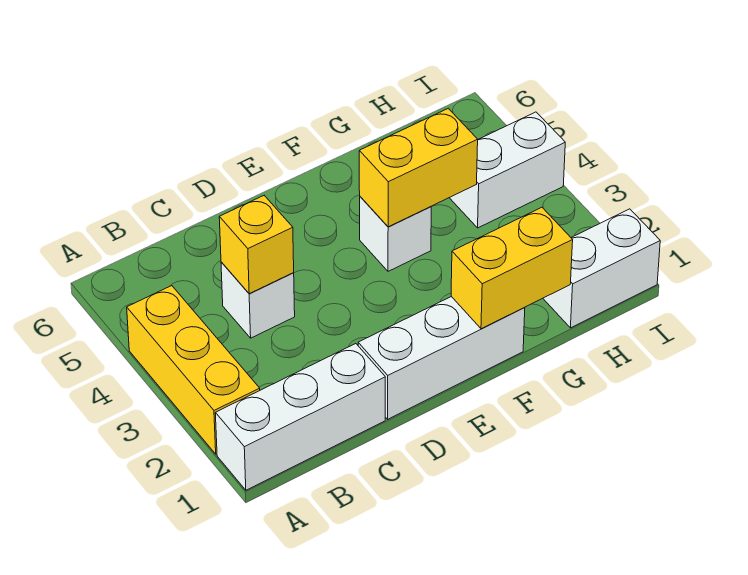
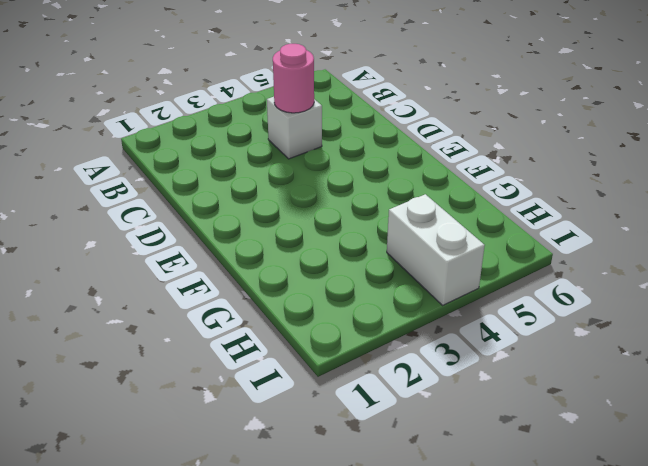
pink 1x1 round brick [273,44,314,113] -> yellow 1x1 brick [219,196,294,294]
none -> white 1x3 brick [215,344,385,490]
none -> yellow 1x3 brick [127,286,260,454]

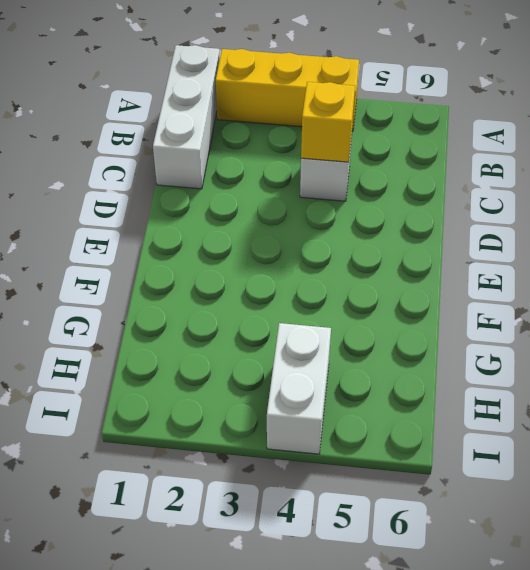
none -> white 1x3 brick [358,297,525,419]
none -> white 1x1 brick [360,197,431,271]

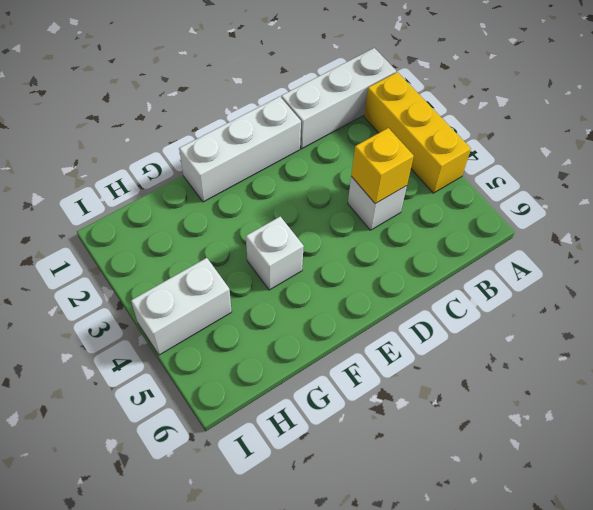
none -> white 1x2 brick [543,209,660,328]
none -> yellow 1x2 brick [451,207,573,329]

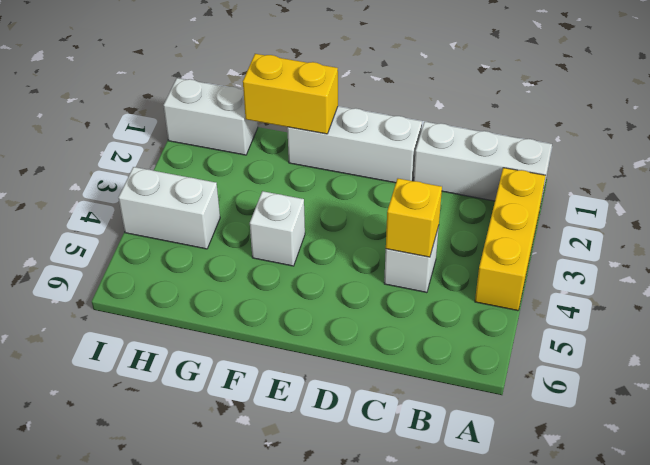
none -> yellow 1x2 brick [359,108,478,227]

